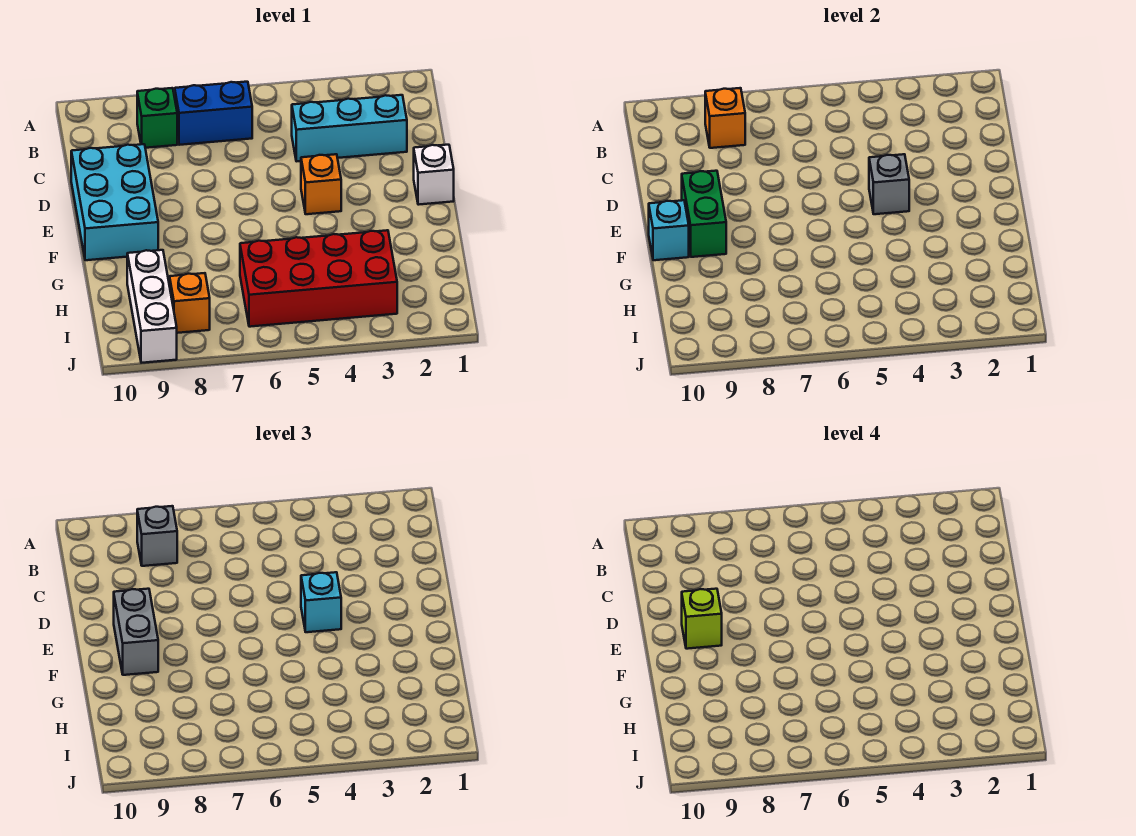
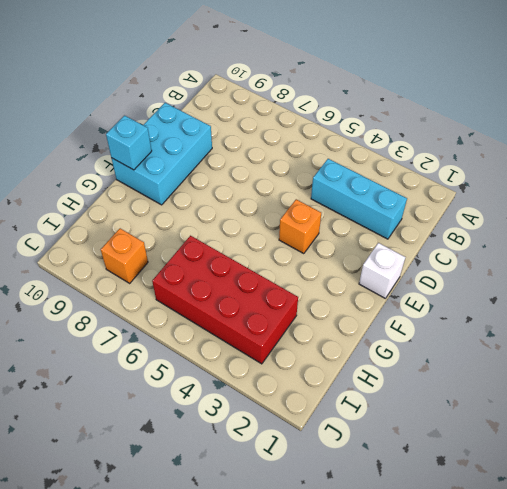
none -> blue 1x2 brick [175,82,252,145]
none -> green 1x1 brick [137,88,177,148]
none -> white 1x3 brick [127,250,177,363]

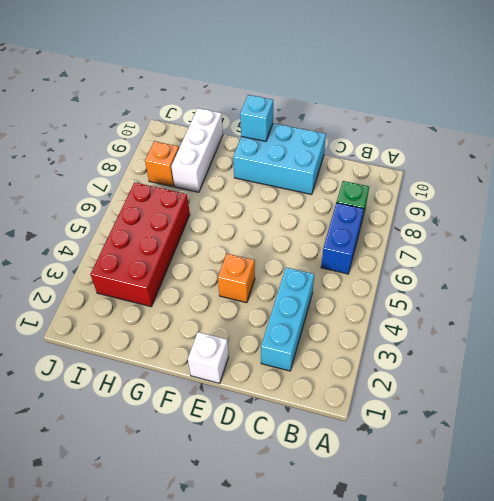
white 1x3 brick [171,108,223,192] -> white 1x3 brick turned to [127,250,177,363]
none -> orange 1x1 brick [705,88,745,148]
none -> grey 1x1 brick [869,154,909,214]
none -> green 1x2 brick [682,171,726,257]

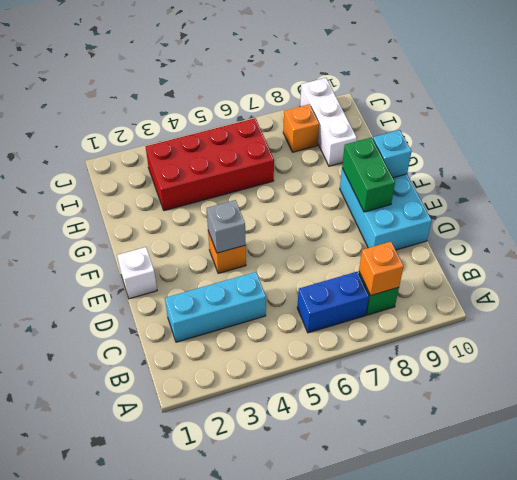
none -> grey 1x1 brick [137,506,177,566]
none -> cyan 1x1 brick [301,572,341,632]
none -> grey 1x2 brick [114,589,158,675]

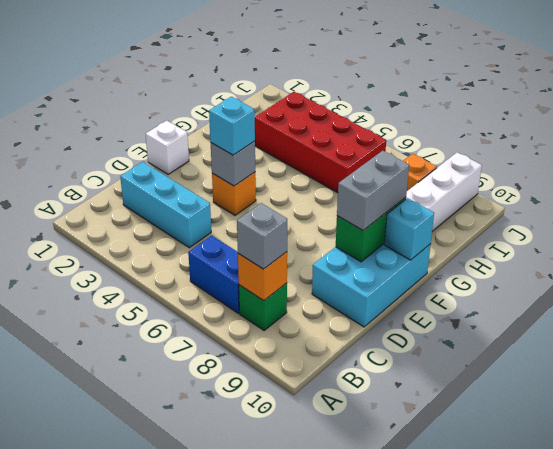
none -> lime 1x1 brick [682,589,722,649]

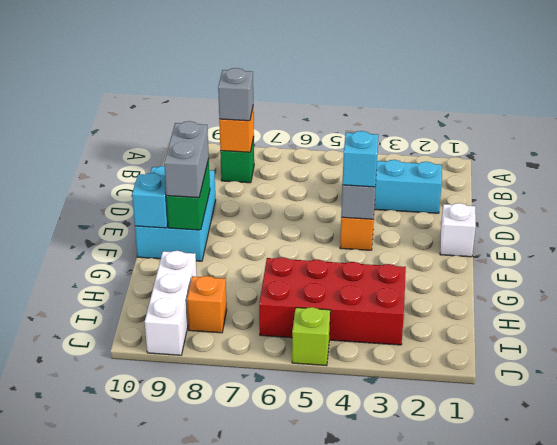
lime 1x1 brick [292,307,330,366] -> lime 1x1 brick moved to [682,589,722,649]
none -> blue 1x2 brick [175,82,252,145]

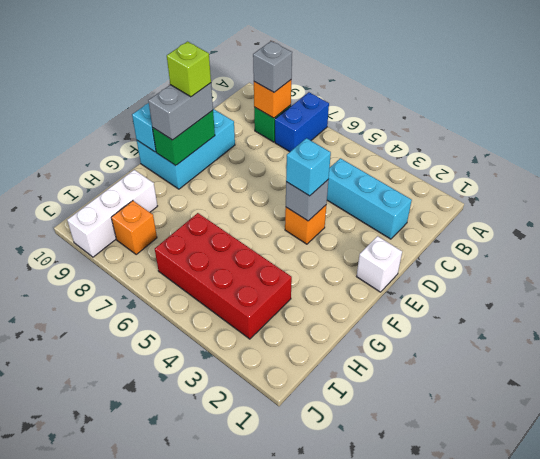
blue 1x2 brick [275,92,329,152] -> blue 1x2 brick turned to [175,82,252,145]

